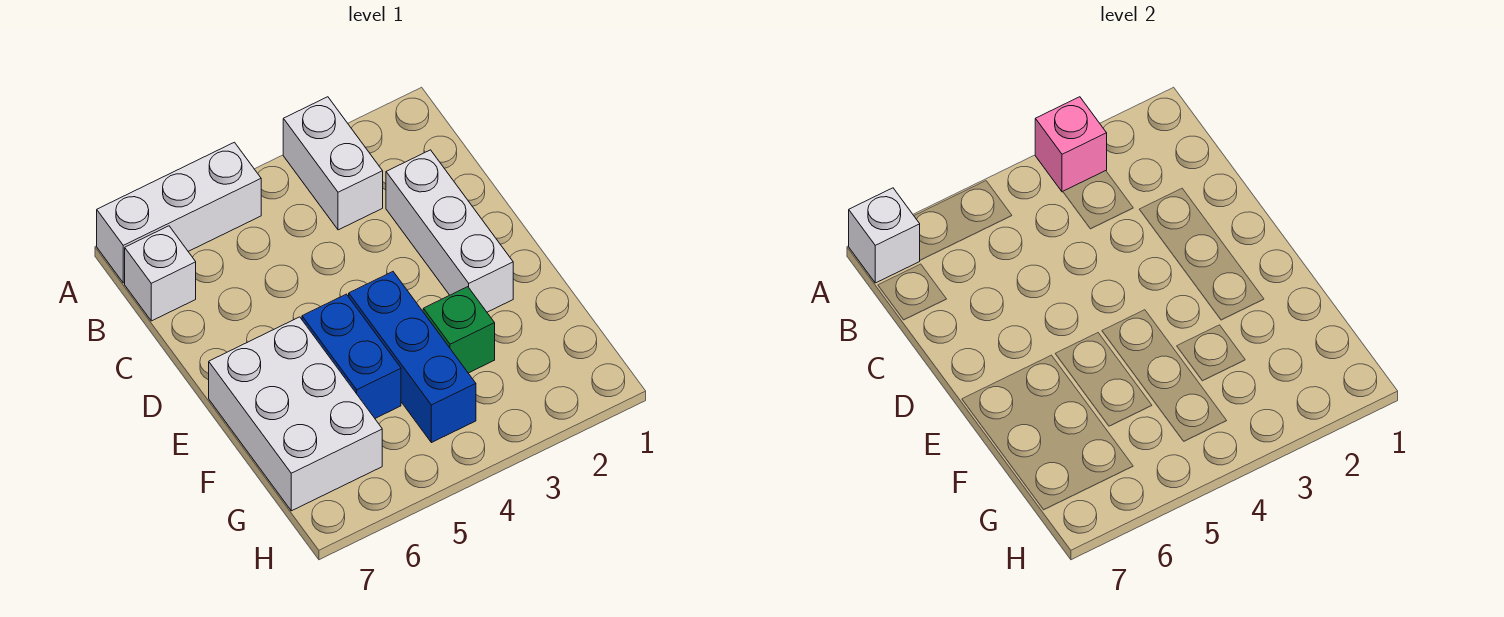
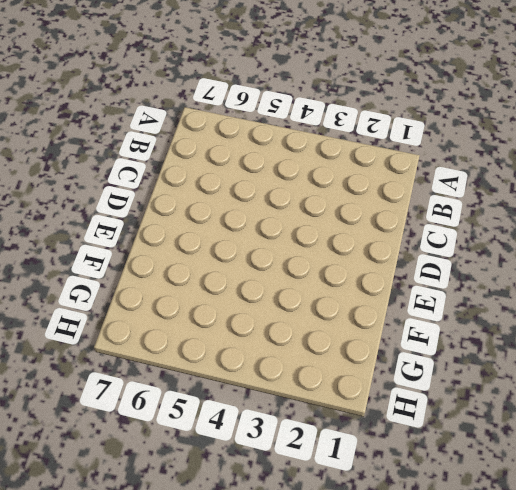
none -> white 1x2 brick [283,97,383,230]
none -> white 1x3 brick [97,142,261,283]

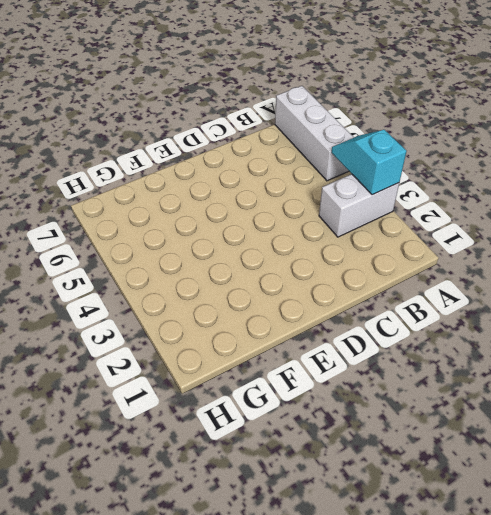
cyan 1x2 slope [331,130,407,195] -> pink 1x1 brick [1035,97,1107,192]
none -> white 1x1 brick [125,226,196,321]
none -> white 1x3 brick [386,150,513,312]

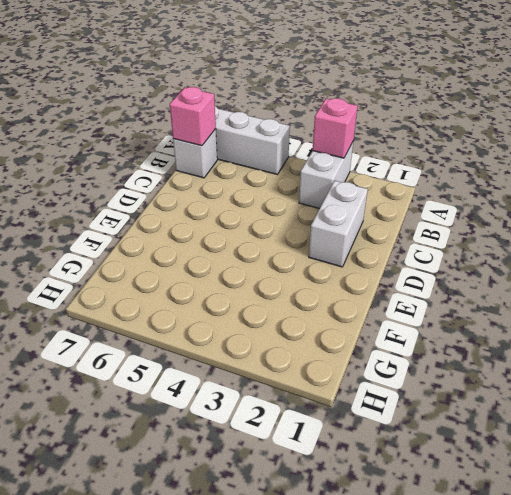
pink 1x1 brick [170,87,216,146] -> none
white 1x2 brick [309,181,368,267] -> white 1x3 brick [386,150,513,312]
none -> blue 1x3 brick [349,272,476,443]
none -> blue 1x2 brick [302,294,401,418]

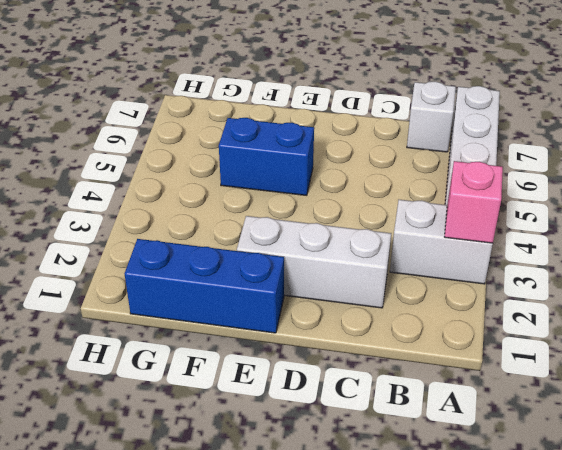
blue 1x3 brick [125,239,284,333] -> blue 1x3 brick moved to [349,272,476,443]
none -> white 2x3 brick [209,317,382,511]
none -> green 1x1 brick [423,287,495,373]

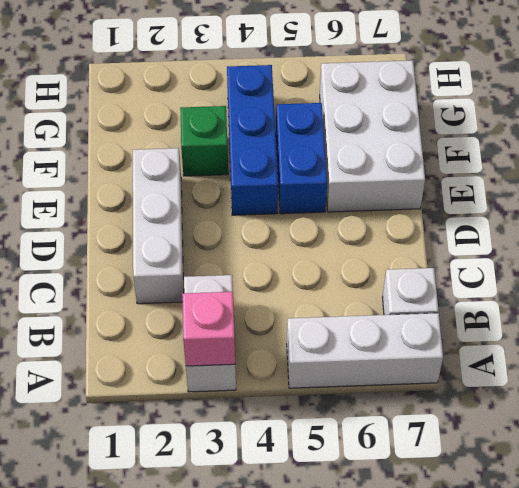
none -> white 1x1 brick [849,188,920,283]

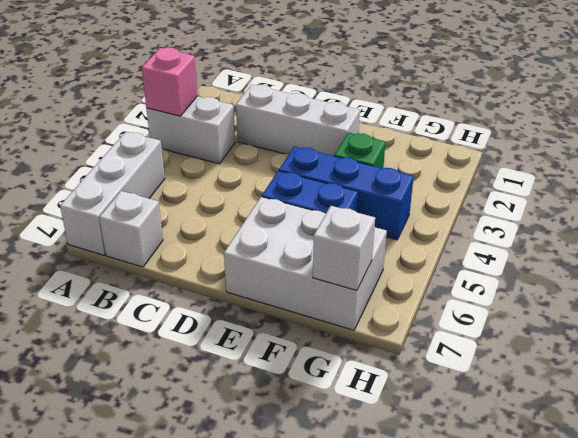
white 1x1 brick [313,206,375,290] -> white 1x1 brick moved to [849,188,920,283]

